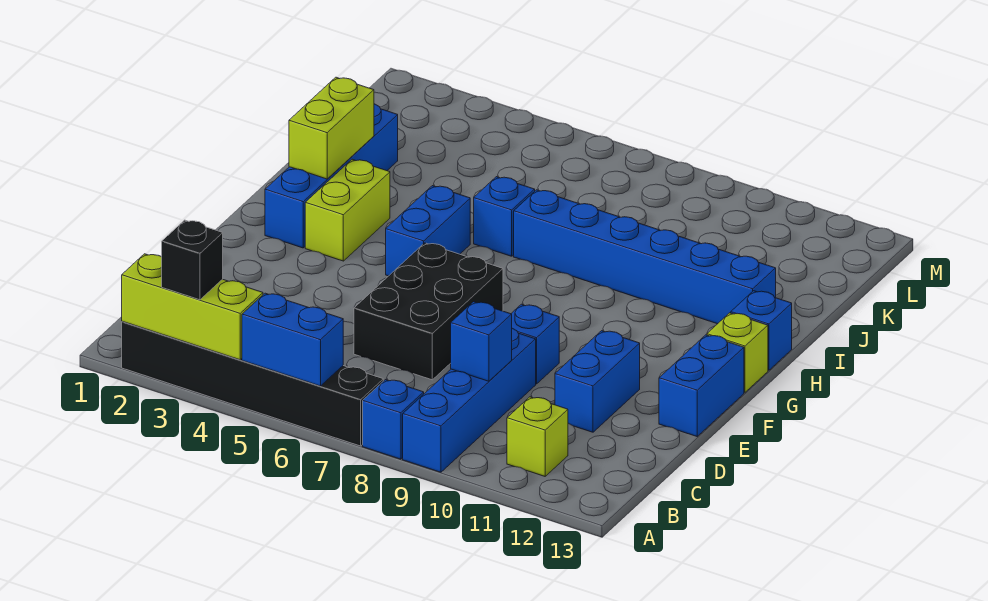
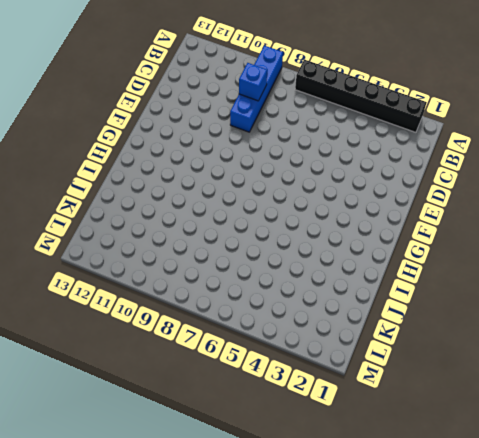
none -> blue 1x1 brick [363,380,424,459]
none -> lime 1x1 brick [507,397,568,476]
none -> black 2x3 brick [354,243,503,380]

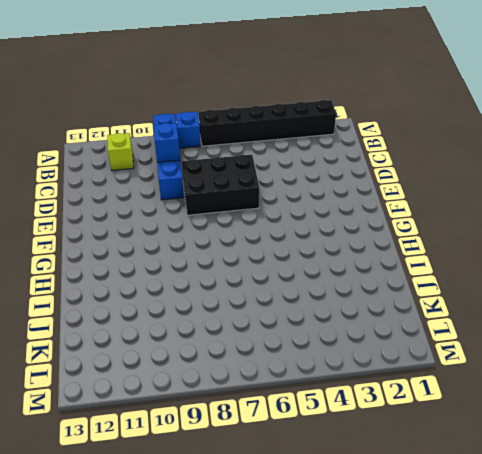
black 2x3 brick [182,155,259,215] -> black 2x3 brick turned to [354,243,503,380]
none -> blue 1x2 brick [555,331,640,432]
none -> blue 1x1 brick [511,304,559,384]
none -> blue 1x2 brick [659,335,744,436]

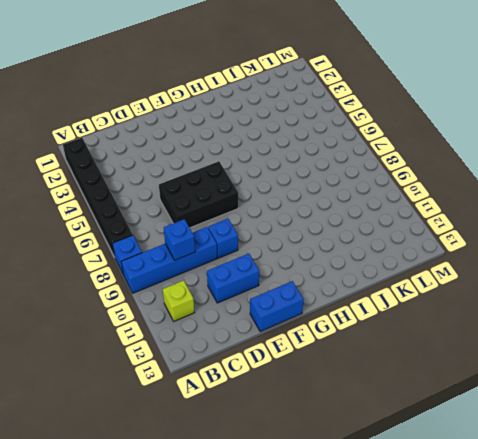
none -> blue 1x4 brick [265,104,398,248]
none -> lime 1x2 brick [305,159,390,261]
none -> blue 1x2 brick [386,186,470,276]

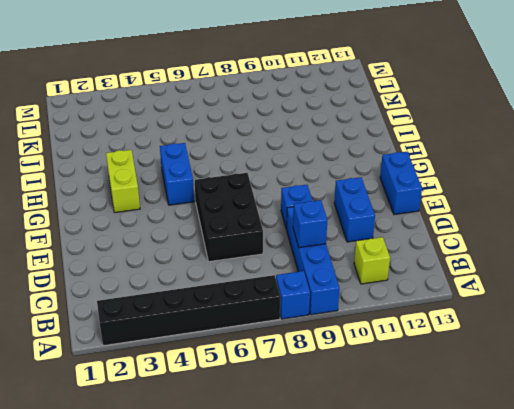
none -> blue 1x4 brick [265,104,398,248]
none -> lime 1x1 brick [707,313,768,392]
none -> blue 1x1 brick [731,291,792,370]

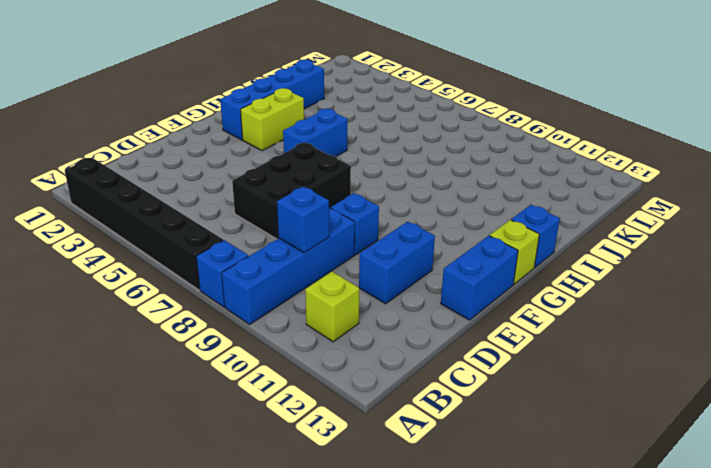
none -> blue 1x1 brick [474,177,535,256]
none -> blue 1x6 brick [514,190,776,324]
none -> lime 1x3 brick [122,254,263,360]

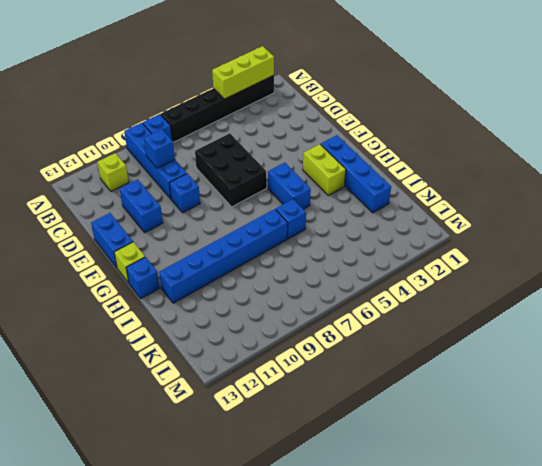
none -> blue 1x2 brick [242,293,343,386]
none -> lime 1x2 brick [289,77,374,179]
none -> black 1x1 brick [162,220,223,300]

